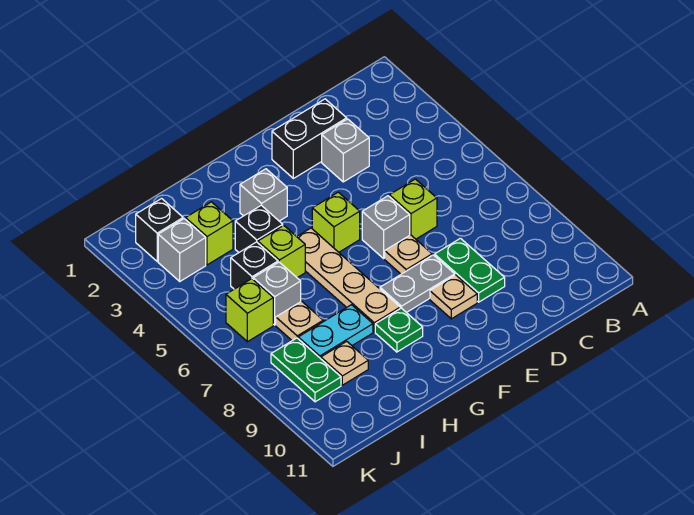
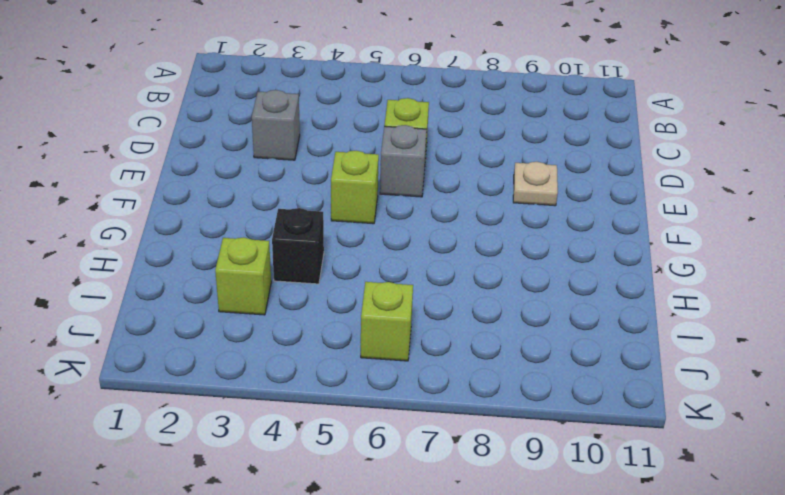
none -> black 1x2 brick [272,99,347,178]
none -> green 1x2 plate [435,238,505,302]
none -> tan 1x1 plate [385,235,432,274]

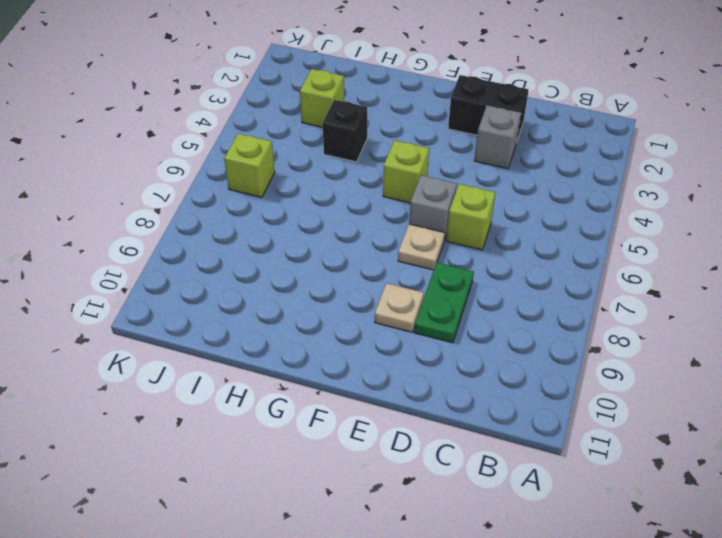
none -> grey 1x2 plate [380,255,455,313]
none -> grey 1x1 brick [240,169,287,221]
none -> tan 1x4 plate [297,228,400,332]

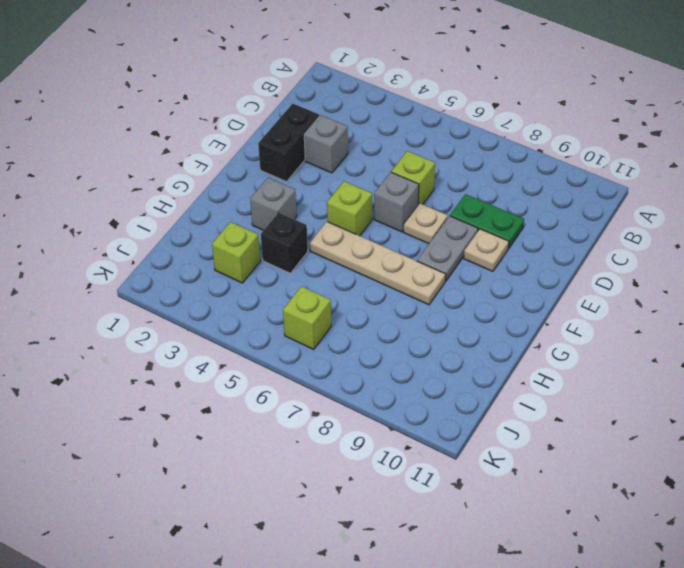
none -> green 1x1 plate [375,308,423,352]
none -> lime 1x1 brick [258,226,305,278]
none -> cyan 1x2 plate [298,305,373,359]

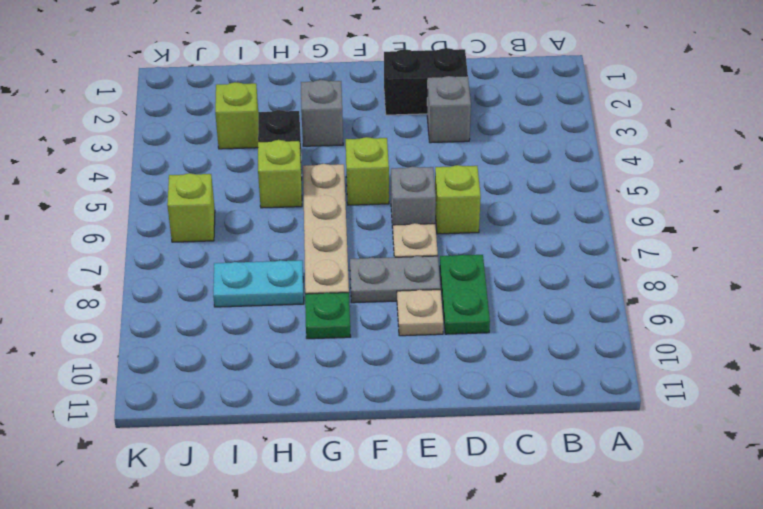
none -> black 1x1 brick [231,242,278,289]
none -> grey 1x1 brick [253,262,301,325]
none -> tan 1x1 plate [276,301,323,341]

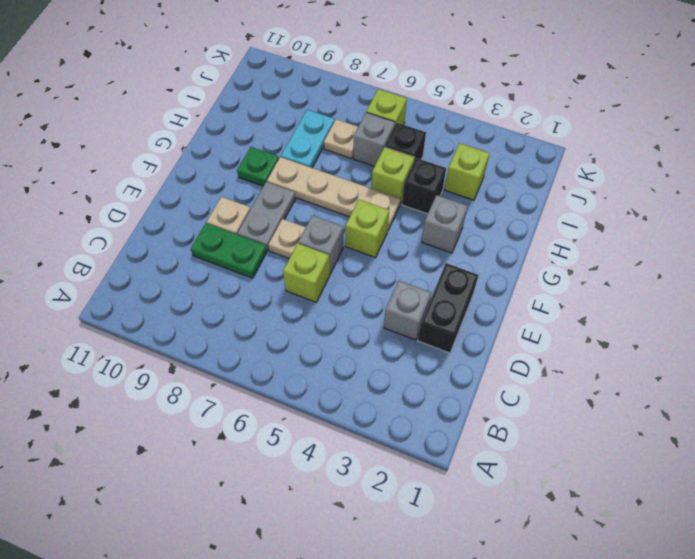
none -> tan 1x1 plate [321,341,368,385]
none -> black 1x1 brick [136,199,183,261]
none -> grey 1x1 brick [158,219,206,281]

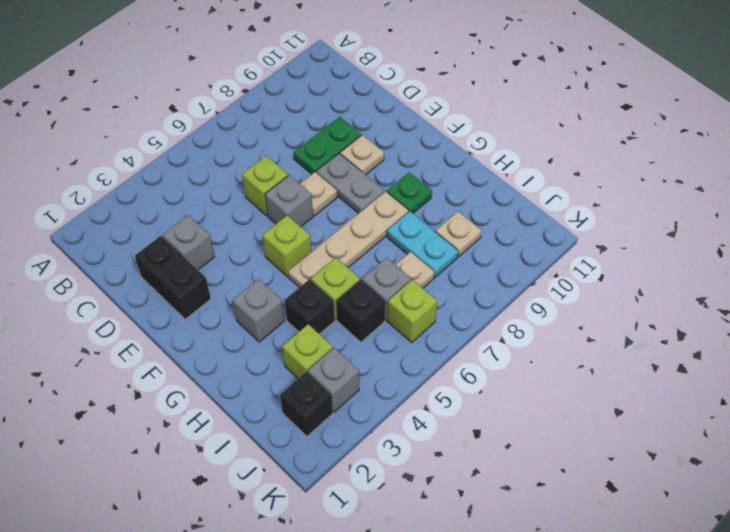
none -> green 1x2 plate [271,338,341,402]

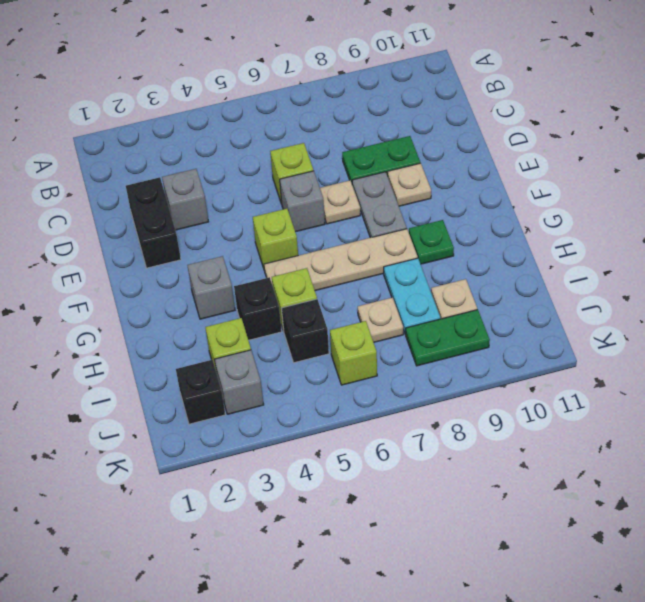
none -> grey 1x1 brick [253,262,301,325]

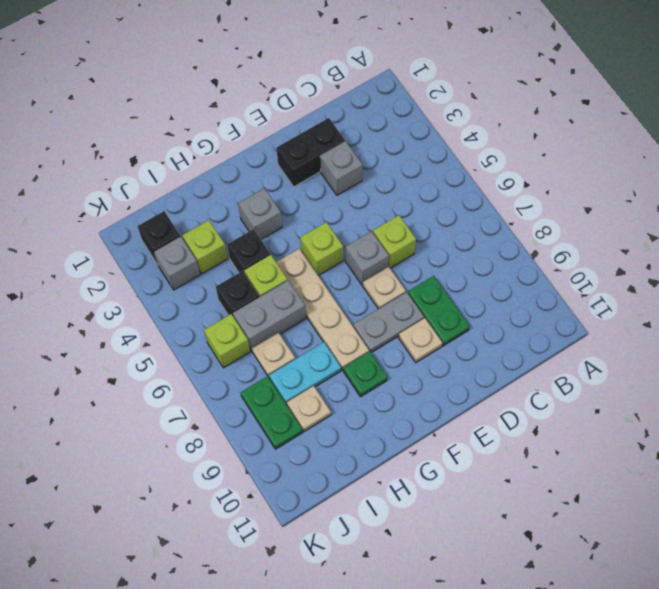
grey 1x2 brick [233,281,306,351] -> grey 1x1 brick [253,262,301,325]

